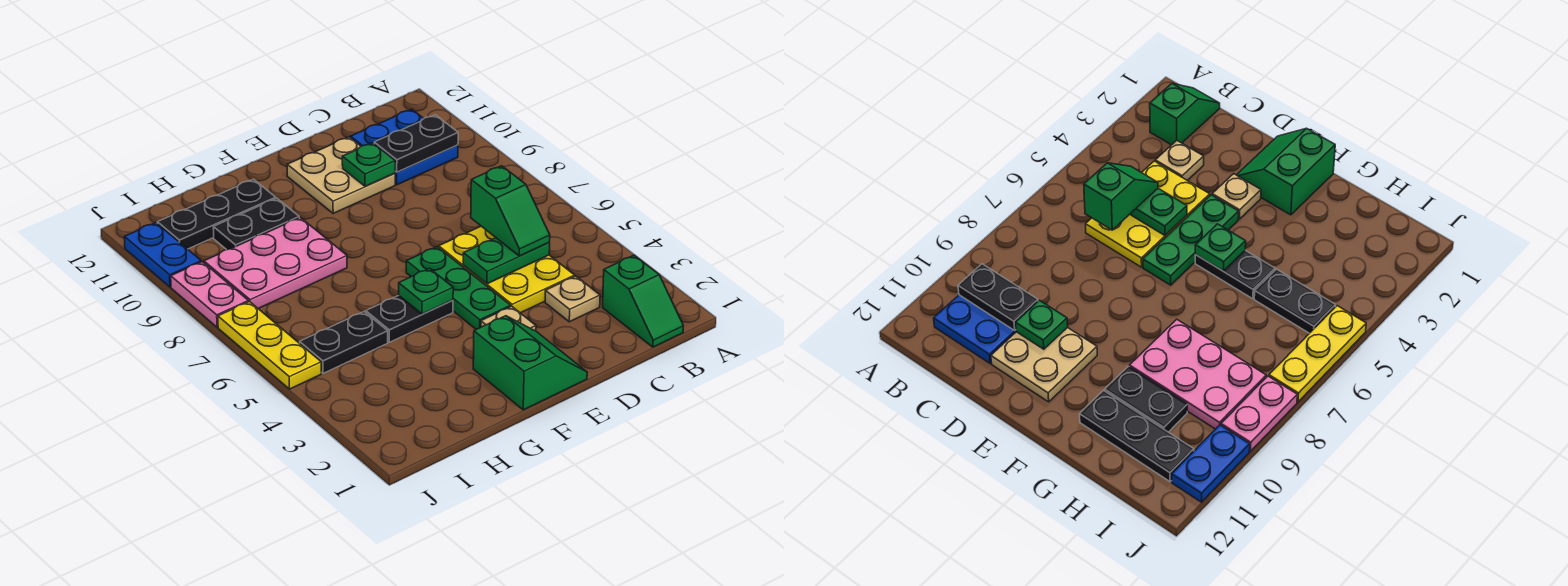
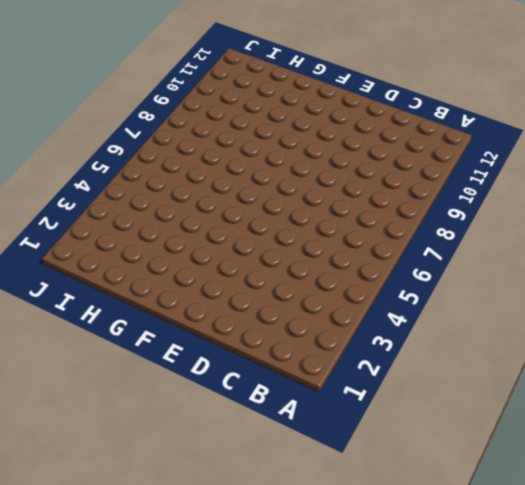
none -> green 1x2 slope [603,255,683,347]
none -> blue 2x2 plate [351,109,458,185]
none -> tan 1x1 plate [545,276,600,322]

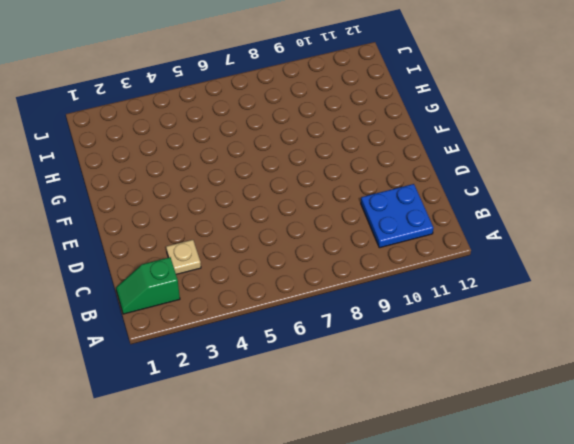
none -> yellow 2x3 plate [439,226,575,313]
none -> tan 2x2 plate [287,137,395,213]
none -> green 2x2 slope [473,316,587,410]

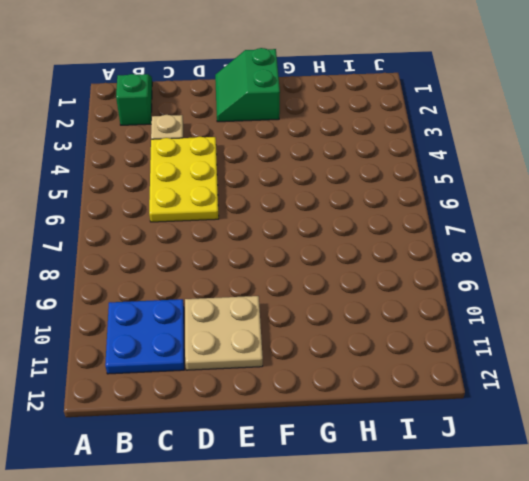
none -> tan 1x1 plate [481,306,536,331]
none -> green 1x3 plate [406,247,511,329]
none -> black 1x2 plate [366,296,453,342]

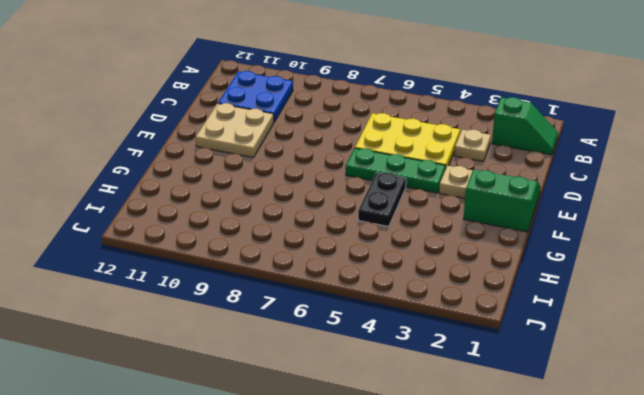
none -> pink 2x3 plate [204,218,347,309]
none -> black 1x2 plate [213,198,299,250]
none -> black 1x3 plate [157,179,276,249]

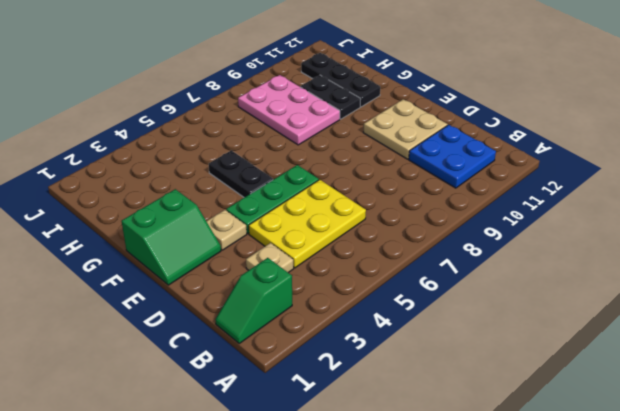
none -> black 1x2 plate [300,312,388,373]
none -> yellow 1x3 plate [218,302,321,389]
none -> pink 1x2 plate [171,262,249,327]

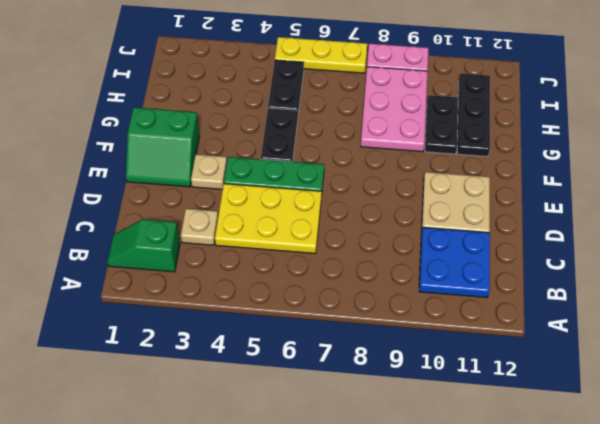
none -> blue 1x2 plate [124,223,201,287]
none -> black 1x2 plate [374,115,458,172]
none -> green 1x2 plate [463,238,550,284]

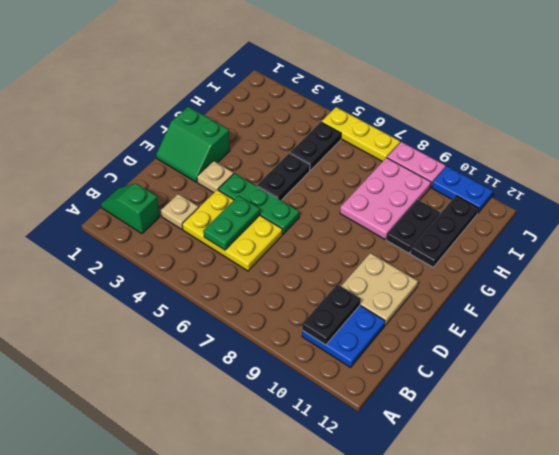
none -> green 1x1 plate [342,143,395,187]
none -> green 1x1 plate [399,268,453,314]
none -> green 1x2 slope [471,166,550,256]

